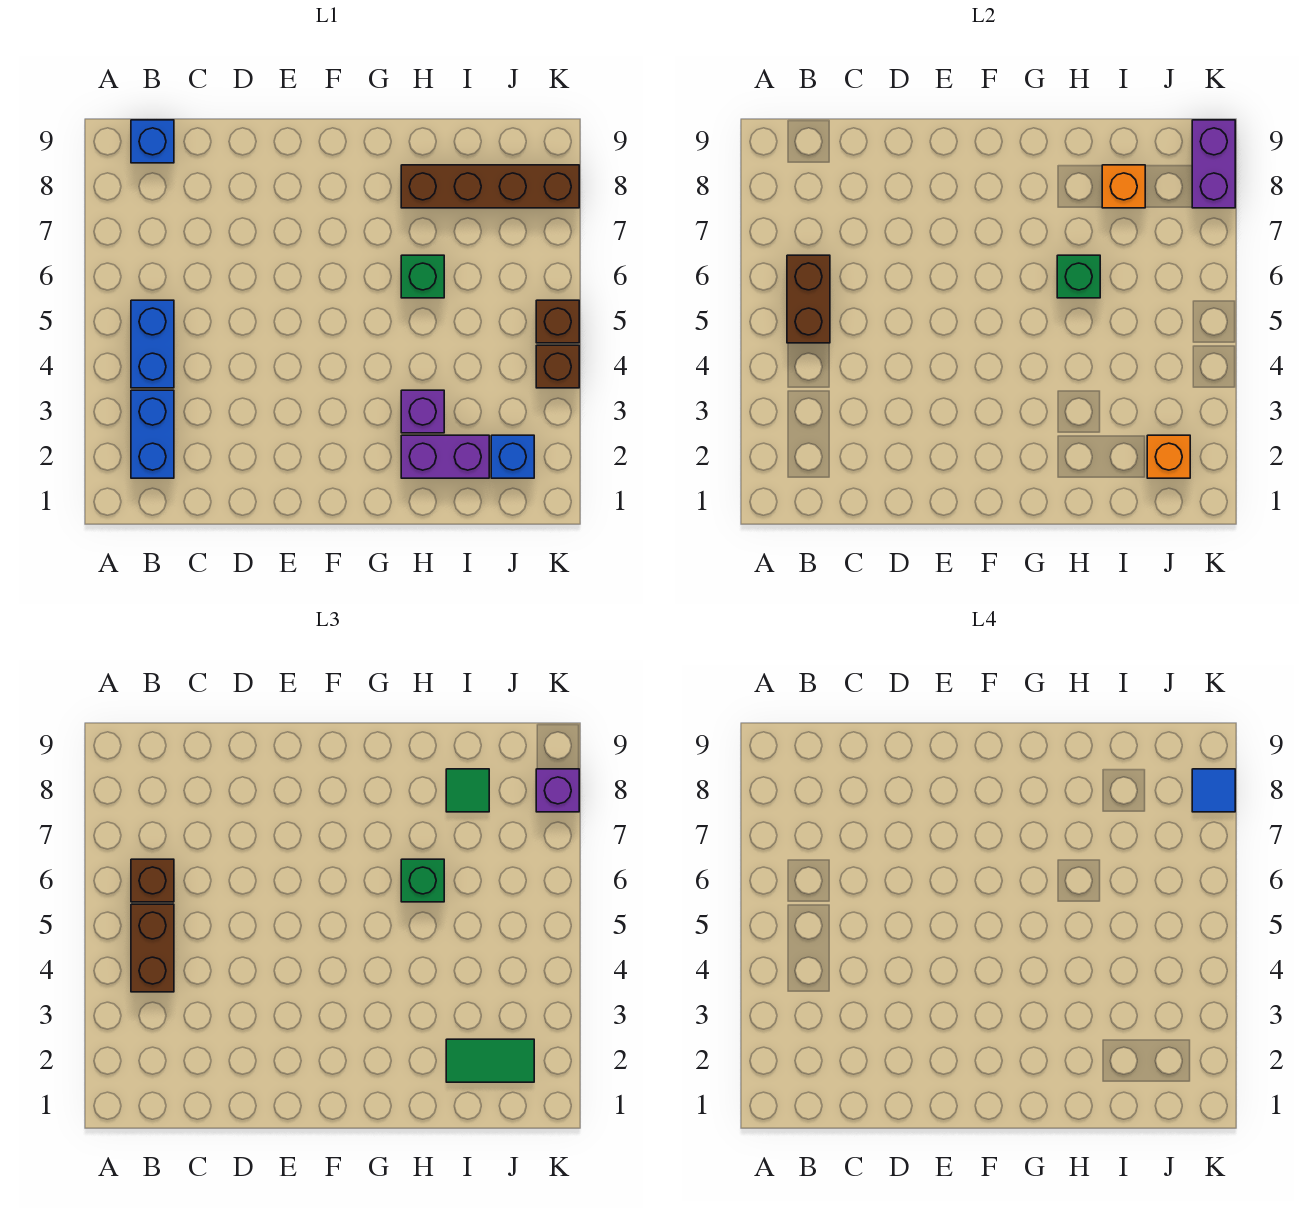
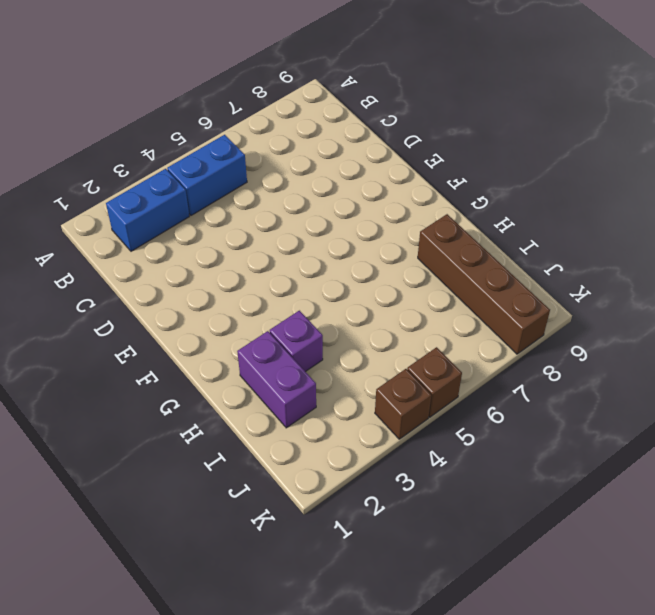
none -> blue 1x1 brick [131,120,174,163]
none -> green 1x1 brick [401,255,444,298]
none -> blue 1x1 brick [491,435,534,478]

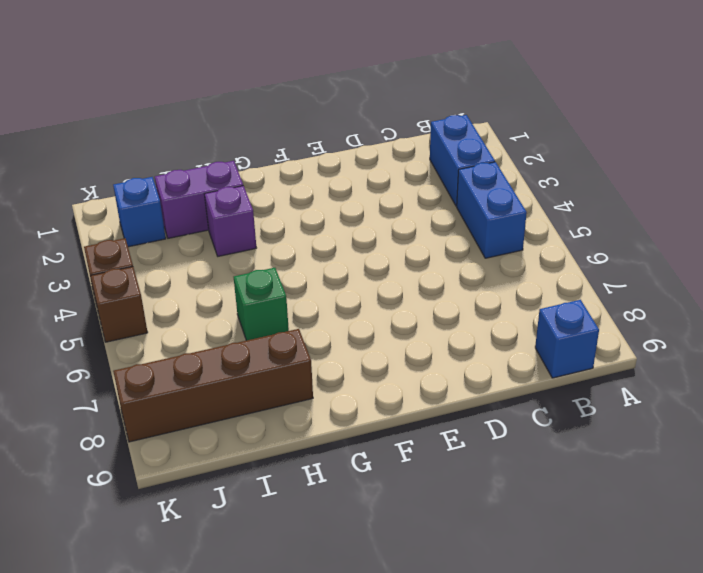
none -> brown 1x2 brick [787,255,830,343]
none -> green 1x1 brick [1057,255,1100,298]
none -> orange 1x1 brick [1102,165,1145,208]

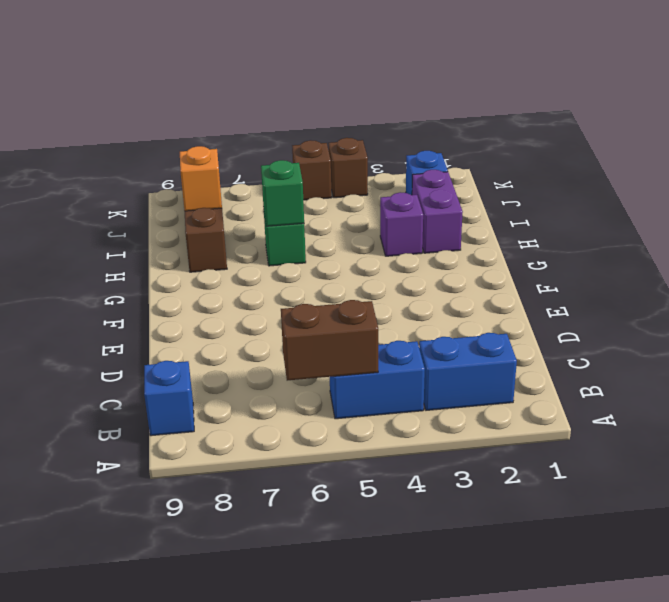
none -> orange 1x1 brick [1147,435,1190,478]
none -> purple 1x2 brick [1192,120,1235,208]
none -> brown 1x2 brick [131,904,174,992]

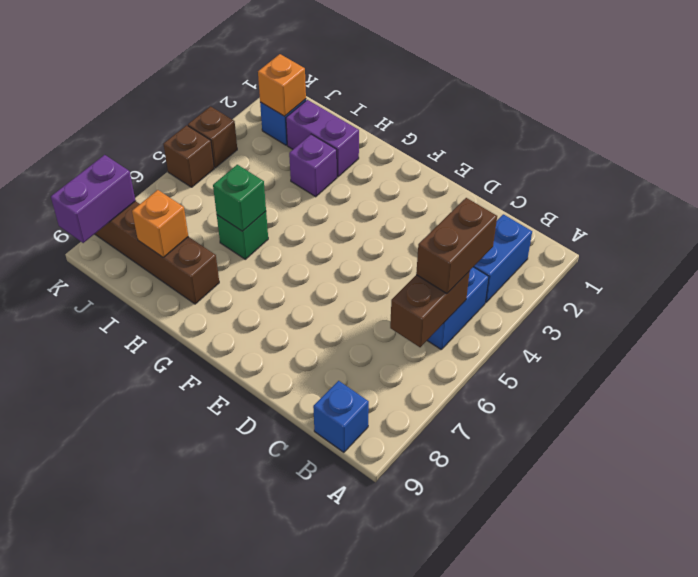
none -> brown 1x1 brick [131,859,174,902]
none -> green 1x1 brick [401,859,444,902]
none -> green 1x2 tile [446,1039,534,1082]

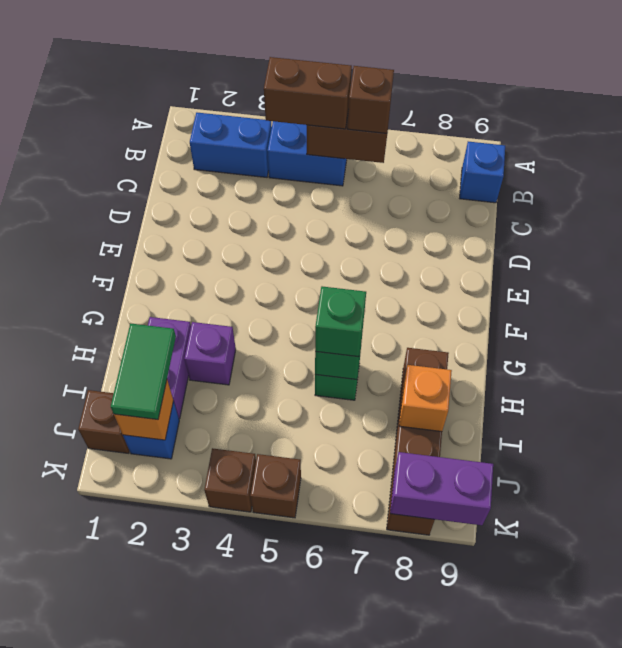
brown 1x1 brick [78,390,129,453] -> none
none -> green 1x1 tile [446,769,489,812]
none -> purple 1x1 brick [536,769,579,812]
none -> blue 1x1 tile [1192,769,1235,812]

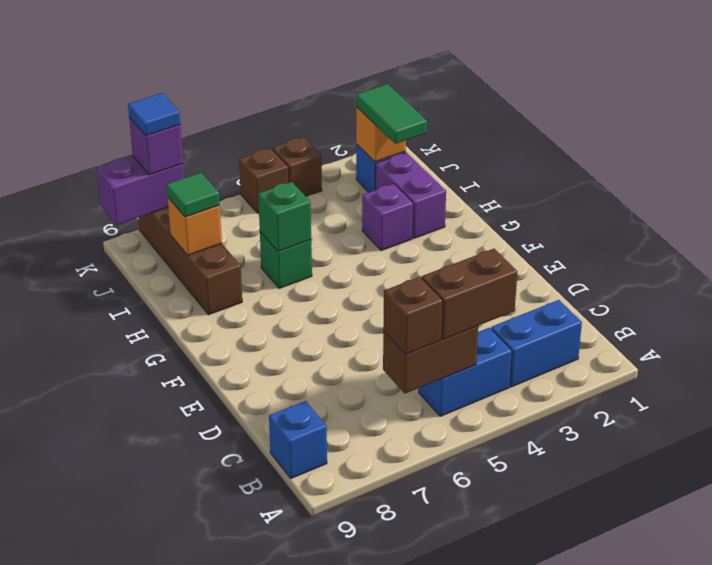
none -> green 1x1 brick [401,859,444,902]

